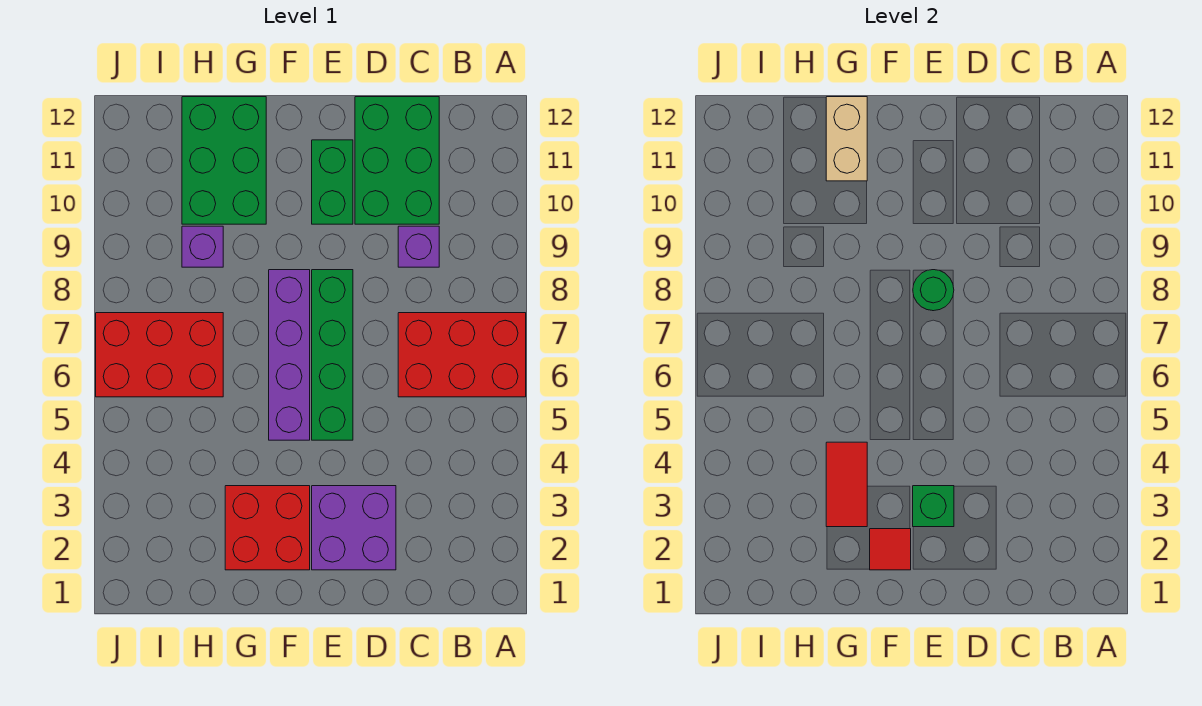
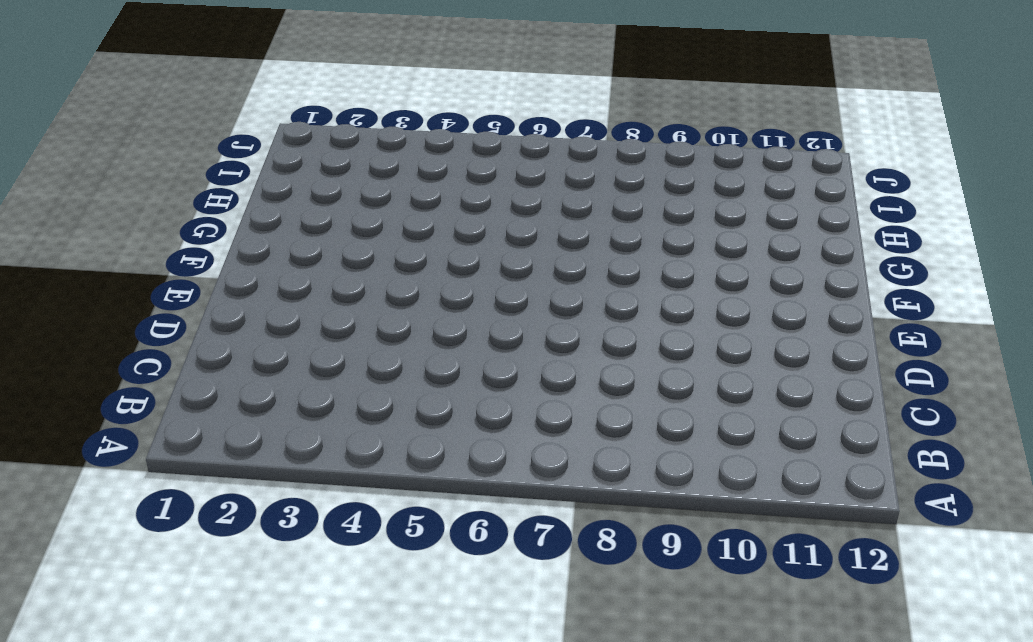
none -> red 2x3 brick [398,313,526,397]
none -> purple 1x1 brick [398,226,439,267]
none -> green 2x3 brick [355,97,439,224]

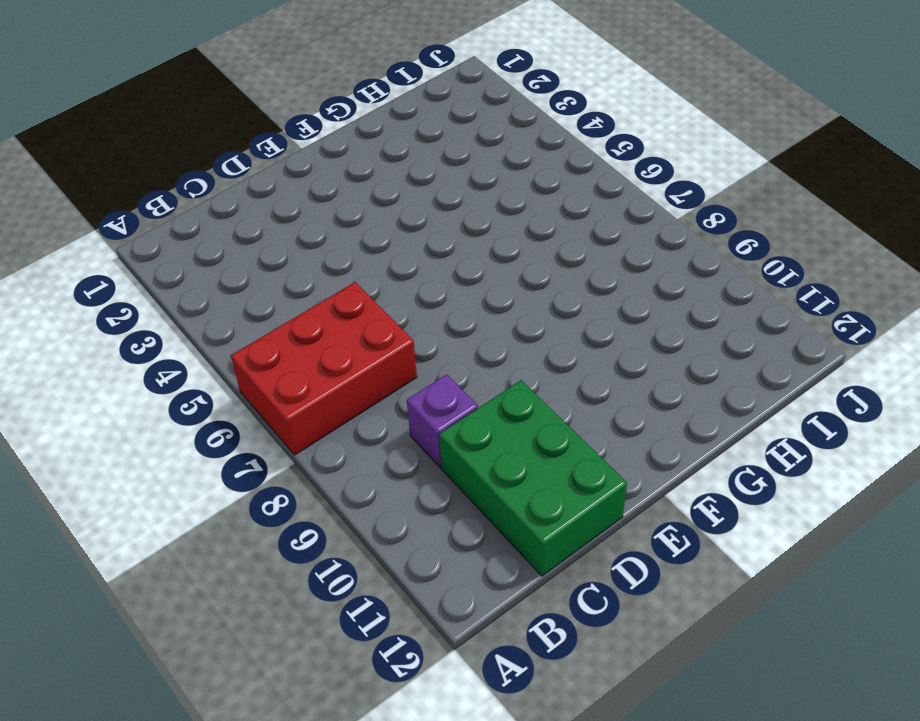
none -> purple 2x2 brick [312,486,396,570]
none -> green 1x4 brick [312,270,353,440]
none -> green 1x2 brick [312,140,353,224]

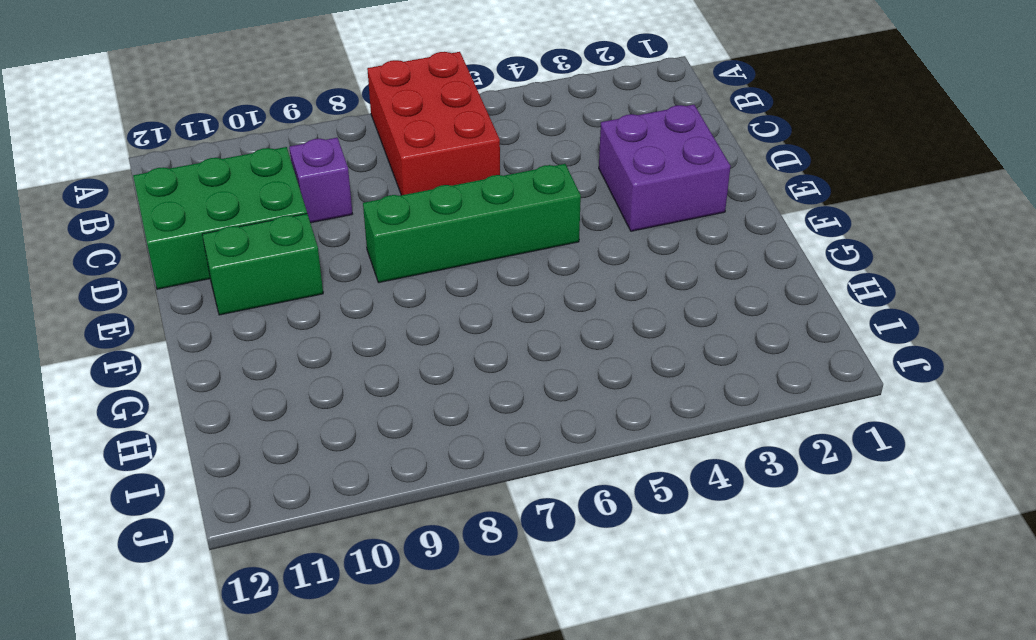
none -> red 2x2 brick [225,486,310,570]
none -> purple 1x4 brick [269,270,310,440]
none -> green 2x3 brick [182,97,266,224]

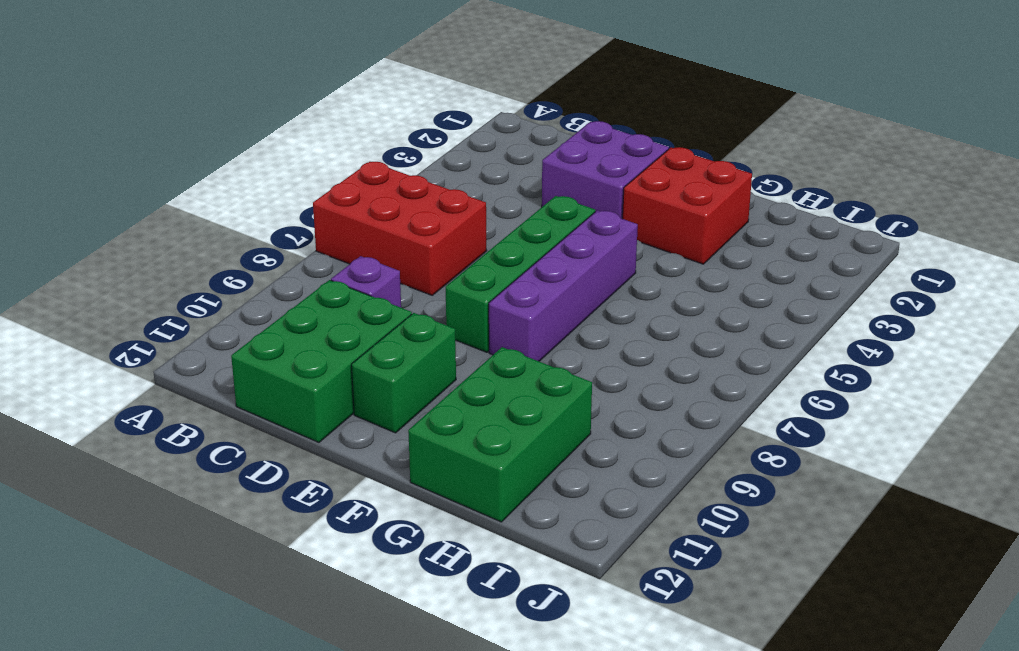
none -> red 2x3 brick [96,313,223,397]
none -> purple 1x1 brick [182,226,223,267]
none -> green 1x1 brick [913,486,954,527]

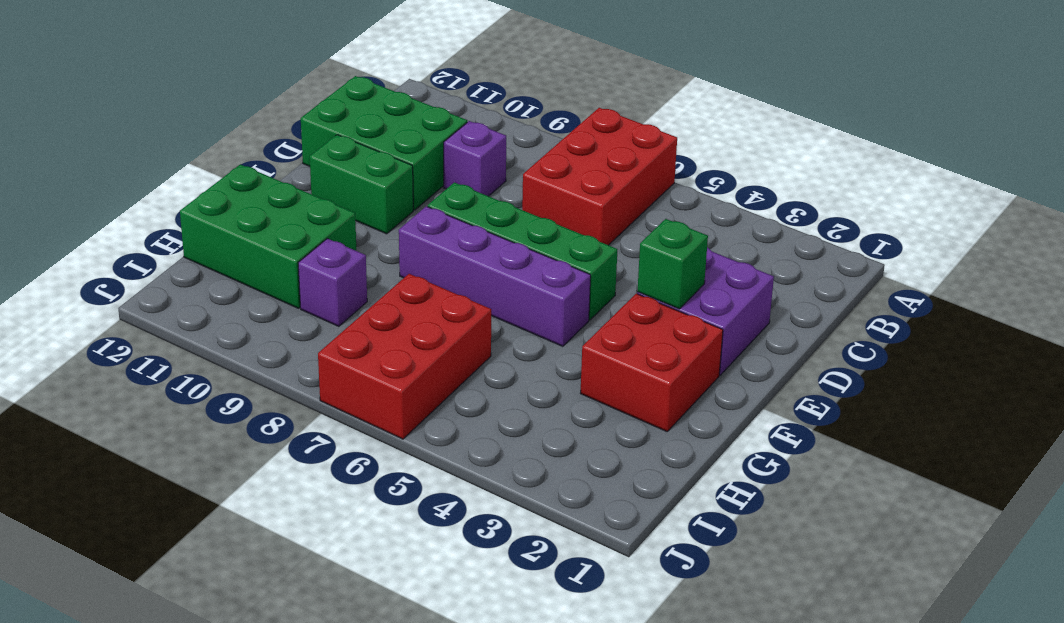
none -> green 1x1 round brick [913,270,954,311]
none -> red 1x1 tile [870,529,911,570]
none -> red 1x2 tile [826,442,867,527]

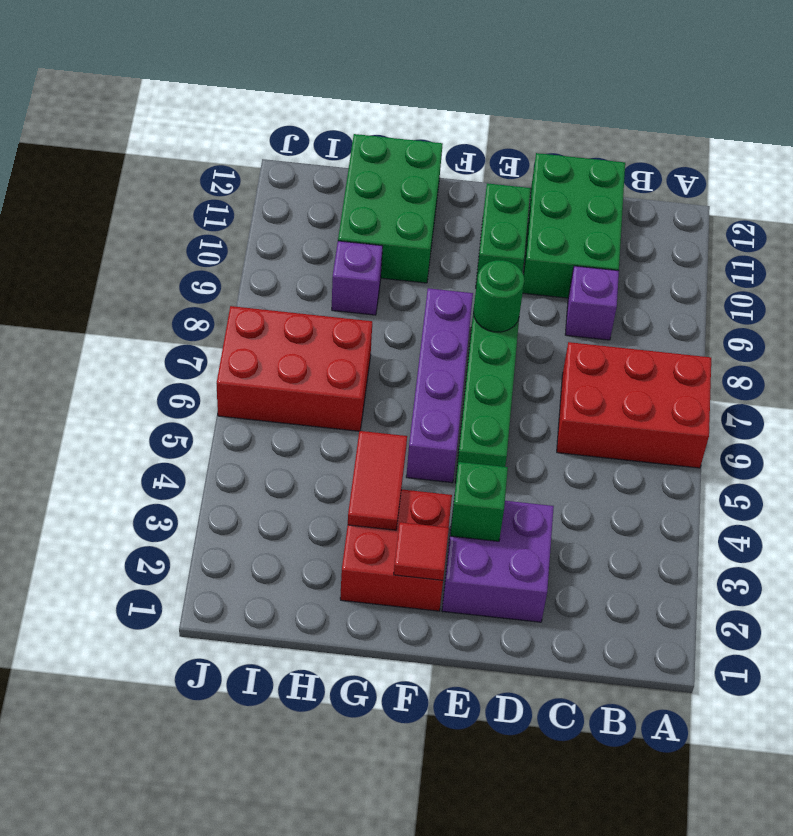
none -> tan 1x2 brick [826,97,867,181]

